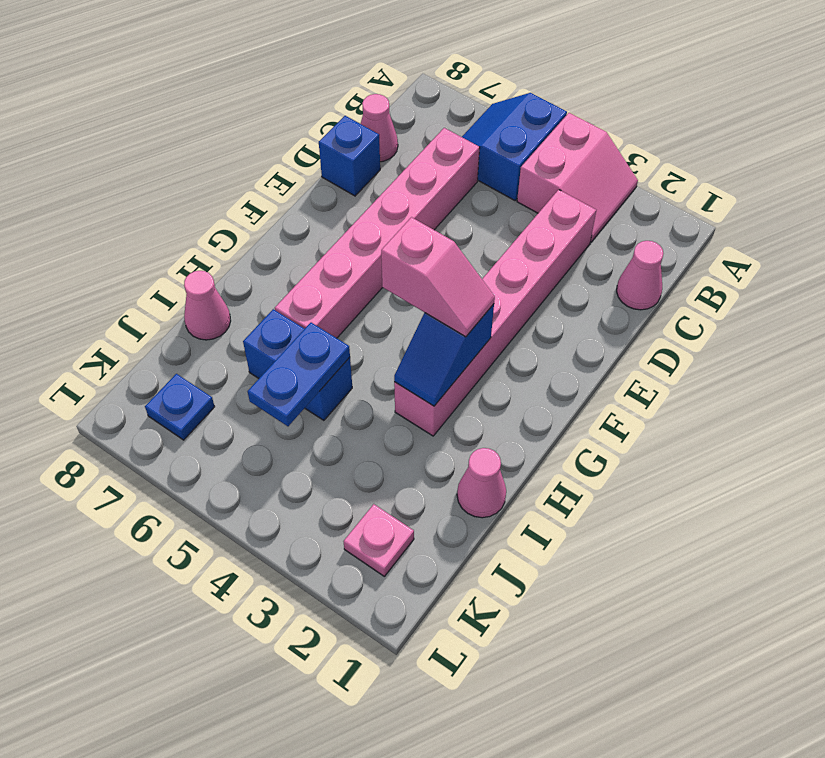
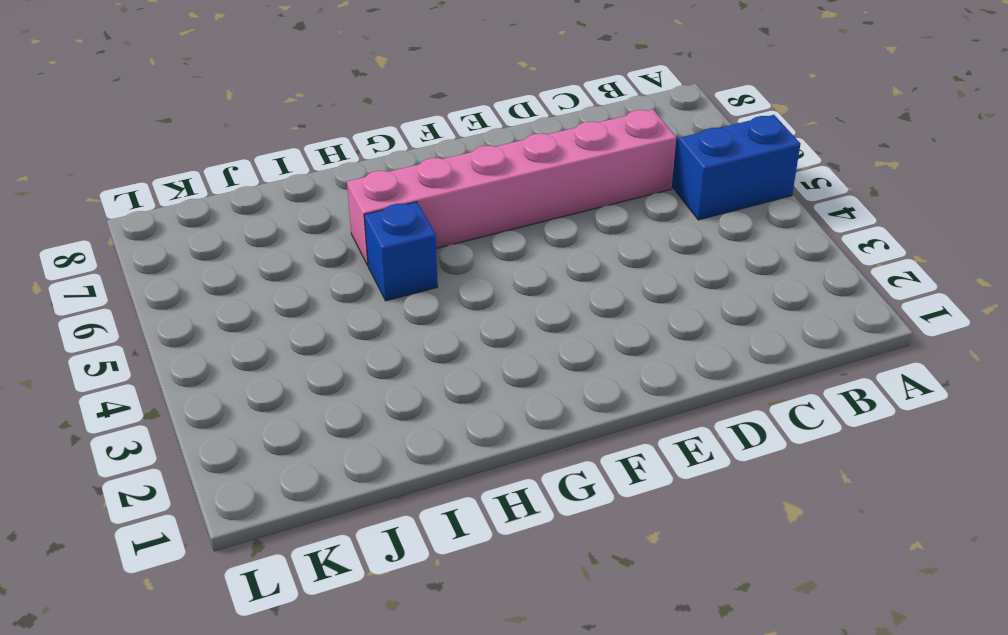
blue 1x1 brick [364,202,438,301] -> blue 1x1 brick moved to [319,116,380,196]
none -> pink 2x2 slope [517,113,638,242]
none -> pink 1x1 cone [617,241,663,310]
none -> pink 1x6 brick [394,190,596,436]

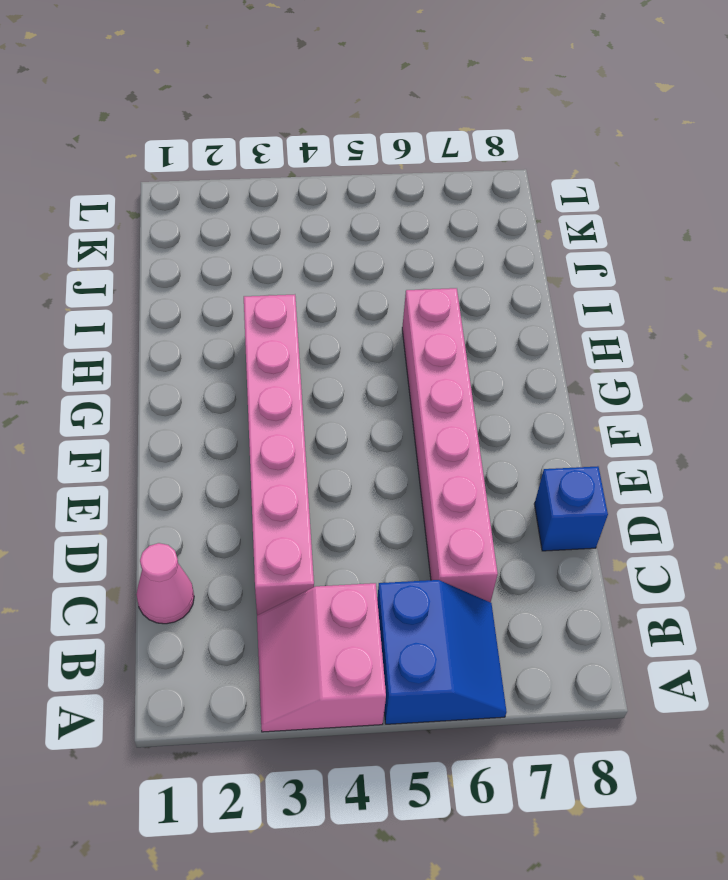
none -> pink 1x1 cone [361,94,398,162]
none -> pink 1x1 cone [457,448,506,518]
none -> blue 1x2 brick [243,309,352,420]

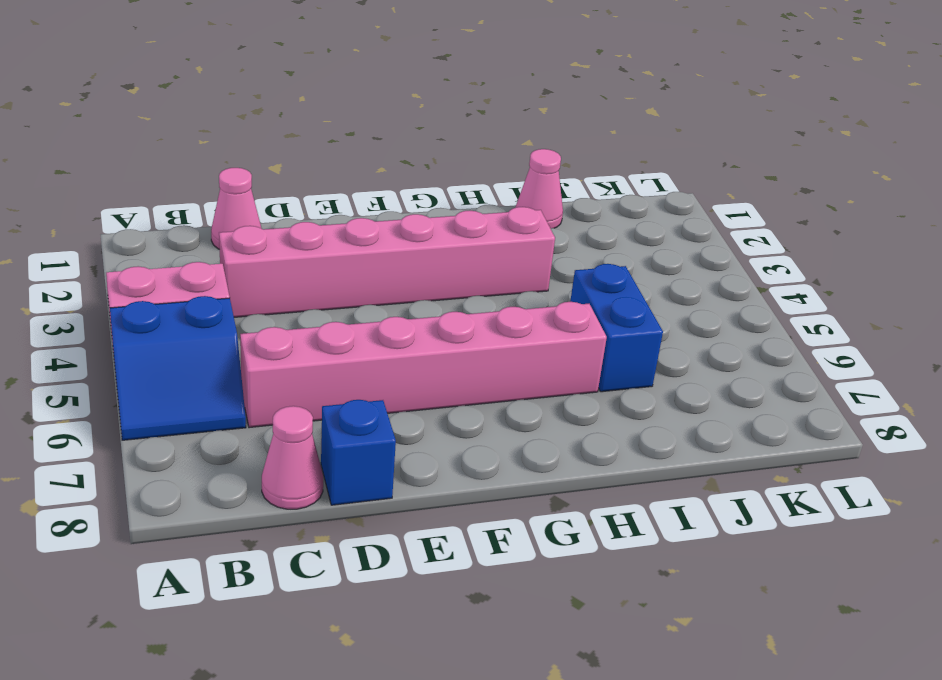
none -> pink 1x1 cone [184,271,231,340]
none -> pink 1x1 plate [343,504,414,576]
none -> blue 1x1 plate [145,374,215,440]

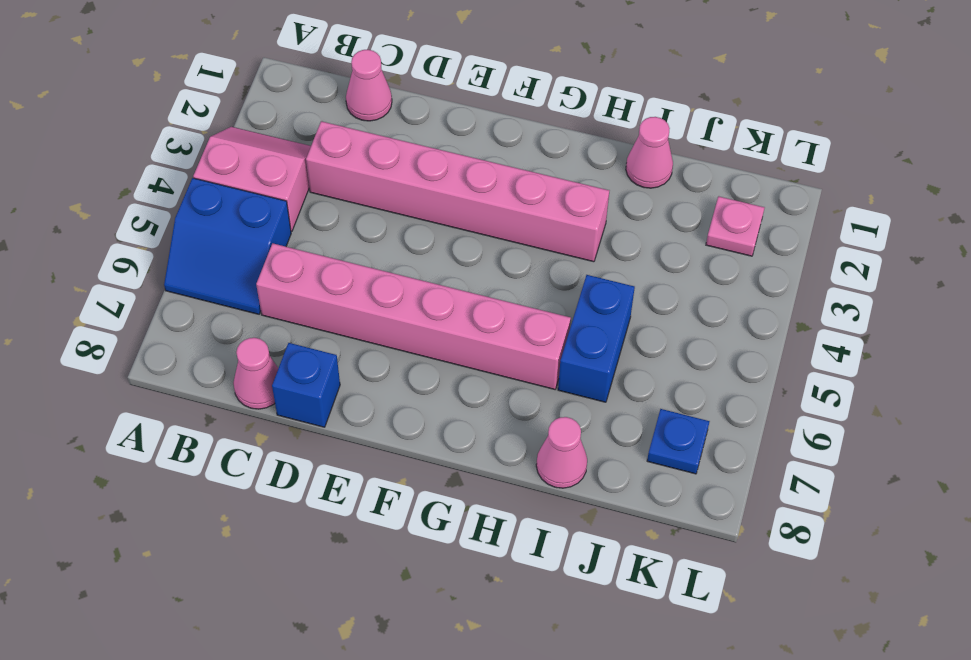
none -> blue 1x2 slope [394,304,494,406]
none -> blue 1x2 plate [248,323,350,426]
none -> pink 1x2 slope [381,217,495,337]

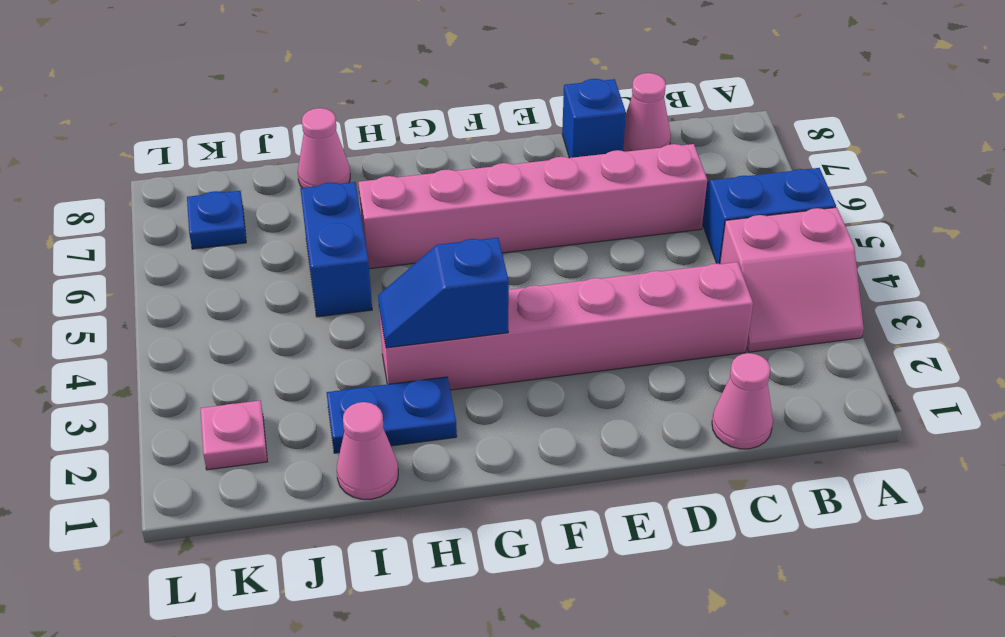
blue 1x2 plate [327,377,457,453] -> blue 1x2 plate moved to [248,323,350,426]
none -> pink 1x2 slope [381,217,495,337]

